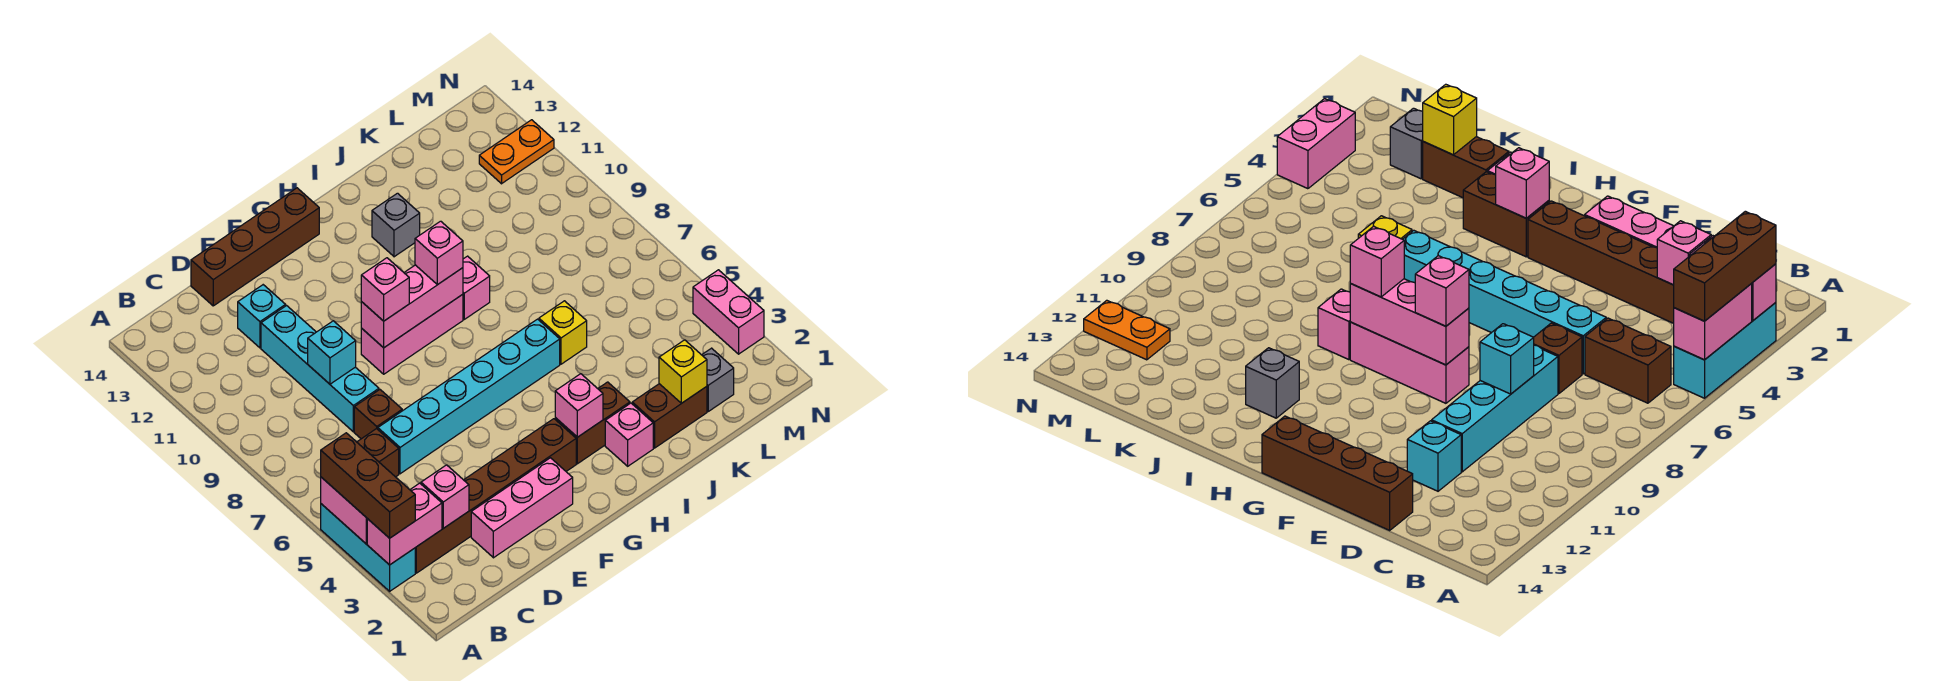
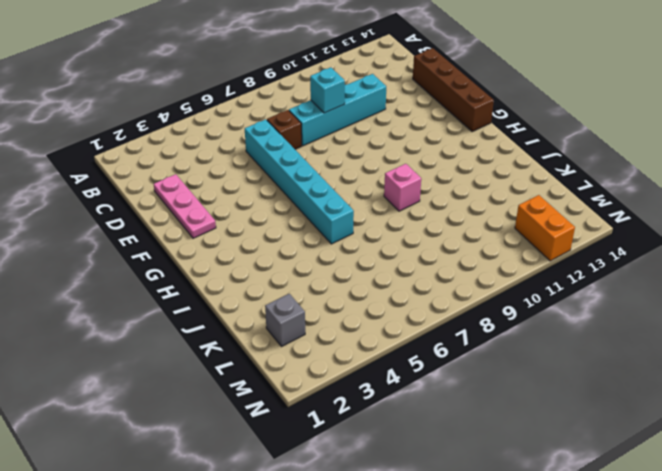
pink 1x3 plate [154,174,216,238] -> pink 1x3 brick [471,458,573,558]
orange 1x2 brick [515,195,575,261] -> orange 1x2 plate [479,120,554,184]
none -> cyan 1x3 brick [321,504,415,591]
none -> brown 1x6 brick [415,419,576,573]
none -> brown 1x2 brick [357,429,399,477]

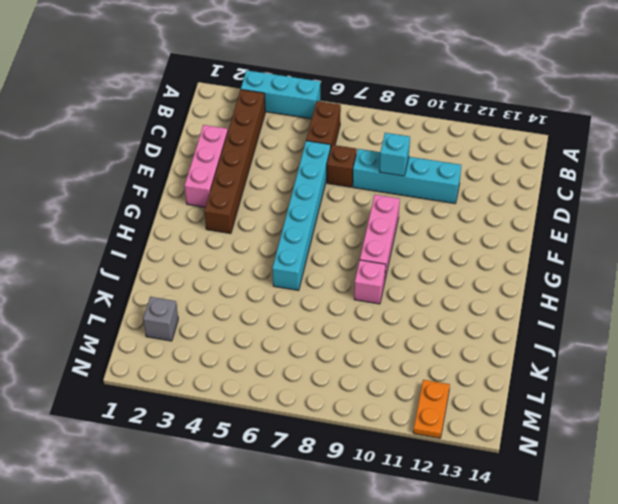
none -> cyan 1x1 brick [238,285,286,348]
none -> brown 1x4 brick [191,188,319,306]
none -> brown 1x2 brick [555,382,630,464]

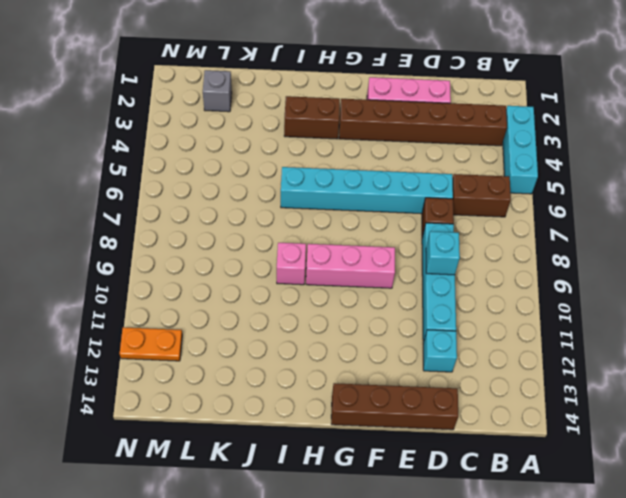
none -> pink 1x1 brick [605,403,653,466]
none -> grey 1x1 brick [372,193,420,257]
none -> brown 1x2 brick [632,384,707,448]

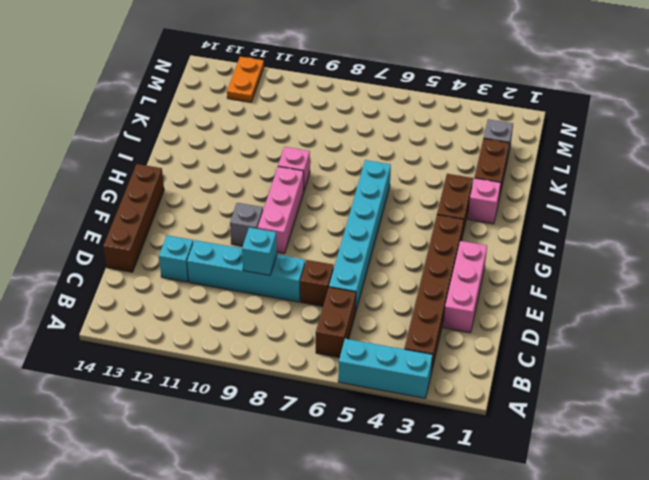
grey 1x1 brick [230,203,263,246] -> grey 1x1 brick moved to [372,193,420,257]
none -> yellow 1x1 brick [539,301,587,364]
none -> pink 1x2 brick [693,270,764,354]
none -> pink 1x2 brick [367,483,442,565]

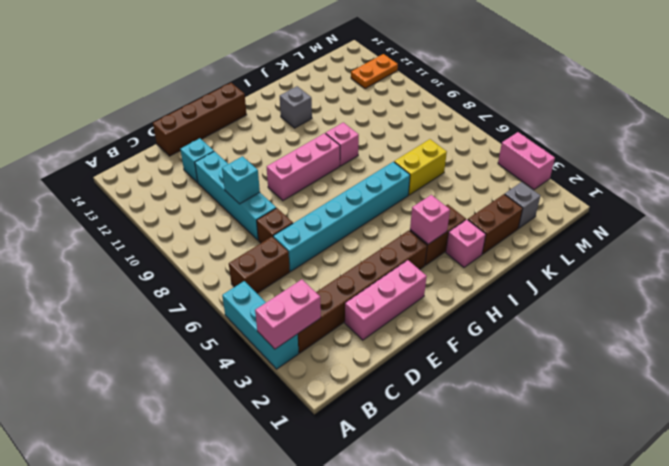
yellow 1x2 brick [394,139,447,195] -> yellow 1x1 brick [539,301,587,364]
none -> pink 1x2 brick [321,477,367,544]
none -> pink 1x1 brick [421,465,469,528]
none -> pink 1x3 brick [361,265,463,348]

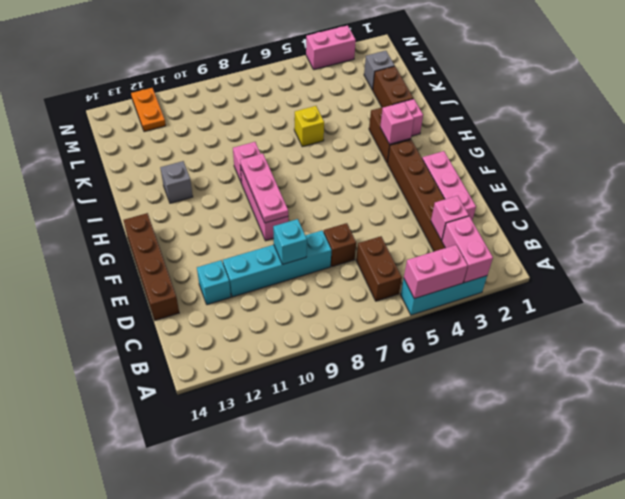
pink 1x3 plate [240,153,288,223] -> pink 1x3 brick [361,265,463,348]
none -> cyan 1x6 brick [378,319,560,474]
none -> yellow 1x1 brick [659,340,707,403]
none -> brown 1x3 brick [321,433,415,538]

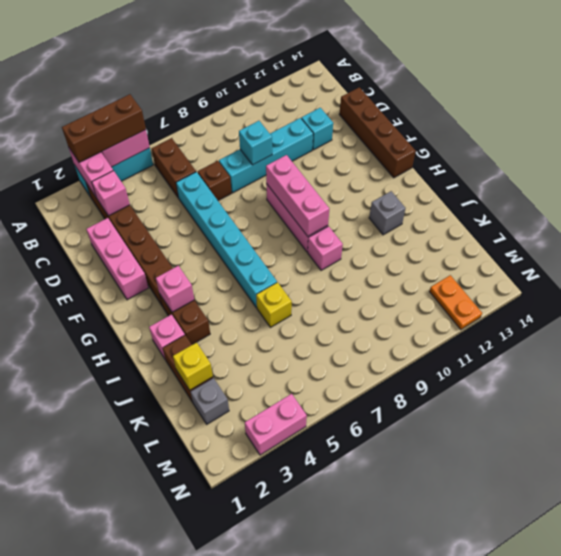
none -> pink 1x1 brick [361,258,409,321]
none -> pink 1x1 brick [415,221,463,285]

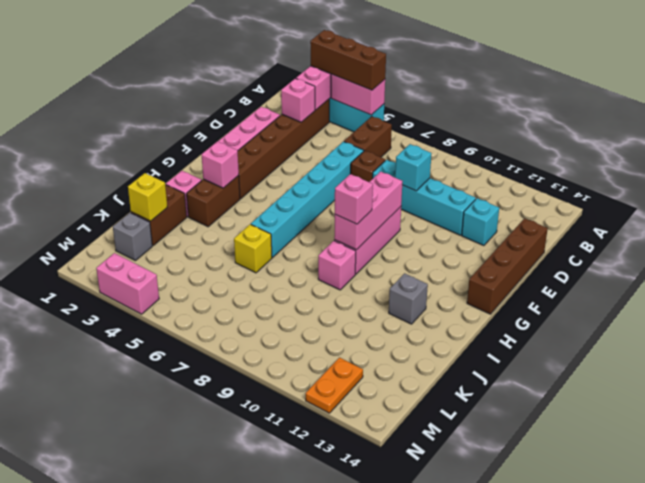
none -> pink 1x1 brick [361,258,409,321]

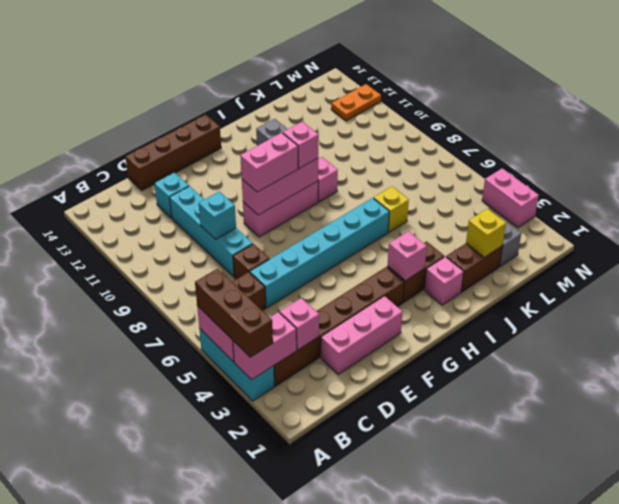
pink 1x2 brick [240,133,298,192] -> pink 1x1 brick [361,258,409,321]

